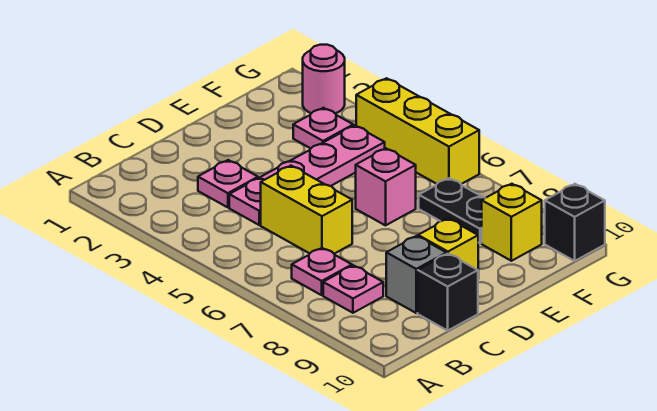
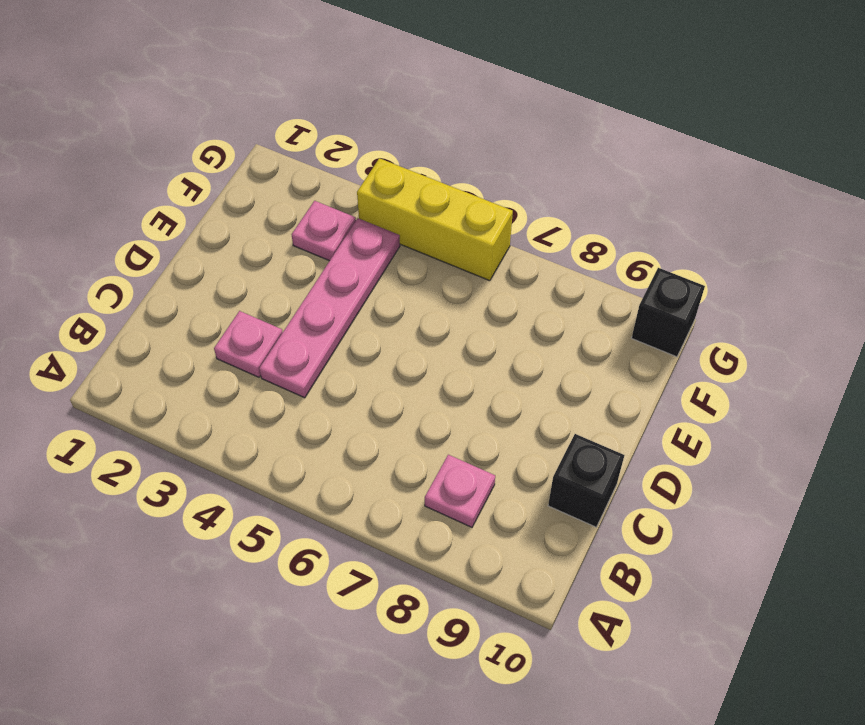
none -> pink 1x1 plate [292,248,352,295]
none -> yellow 1x2 brick [261,166,352,254]
none -> grey 1x1 brick [386,236,446,313]

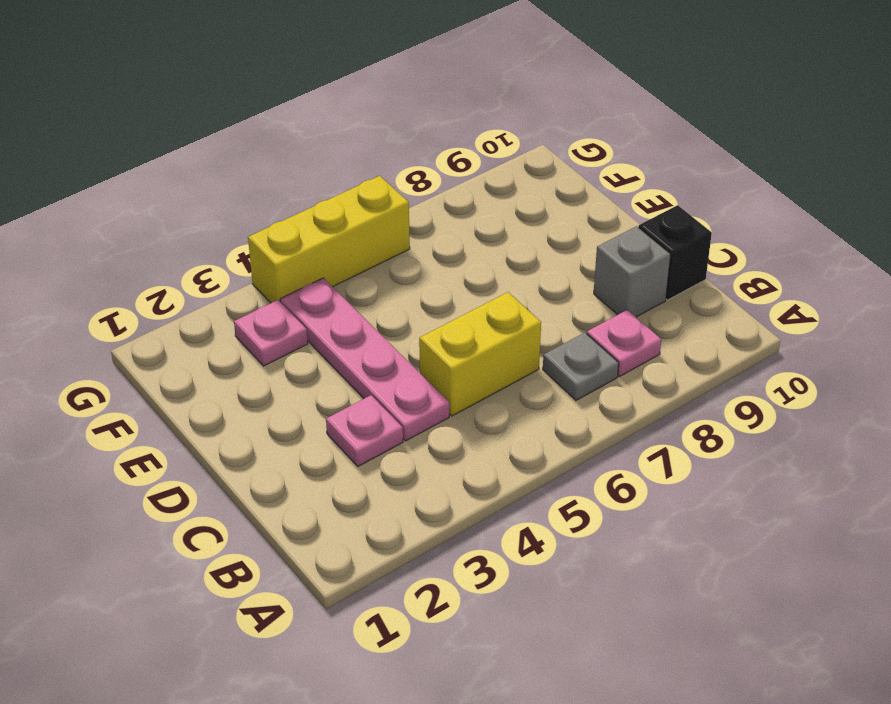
grey 1x1 plate [543,333,619,400] -> pink 1x1 plate [292,248,352,295]
none -> yellow 1x1 brick [418,218,478,270]
none -> pink 1x1 brick [356,148,416,225]
none -> black 1x2 plate [419,178,485,243]

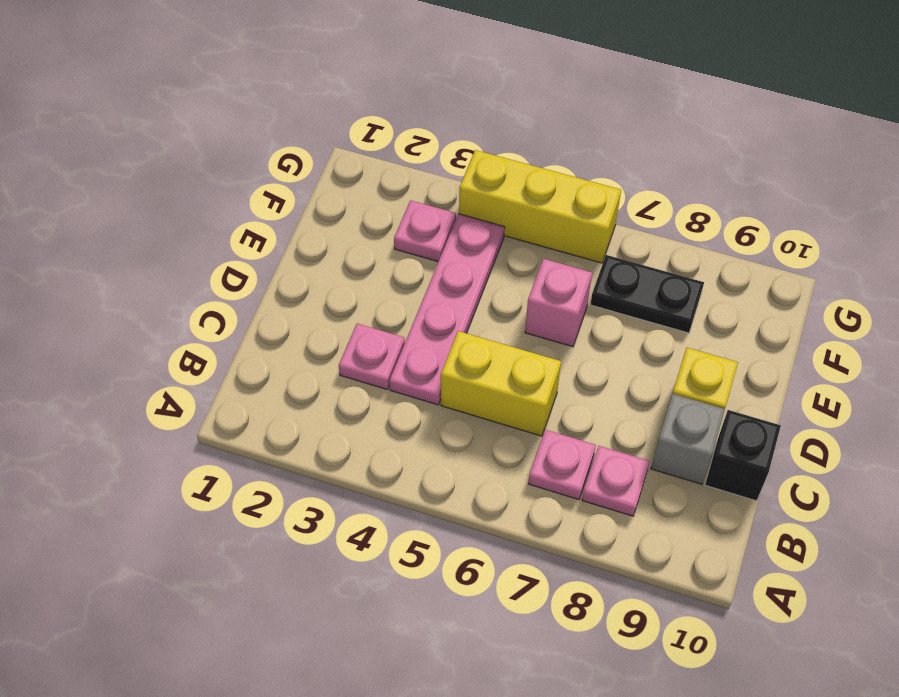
none -> yellow 1x1 brick [482,184,542,261]
none -> pink 1x1 round brick [303,45,345,113]
none -> black 1x1 brick [545,184,605,261]

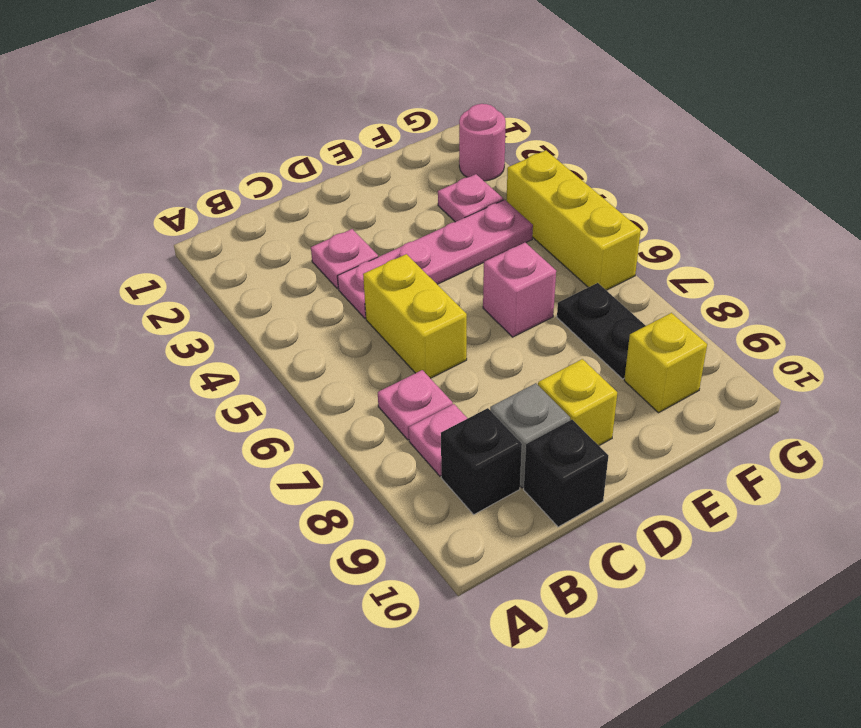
black 1x1 brick [441,408,522,514] -> black 1x1 brick moved to [545,184,605,261]

